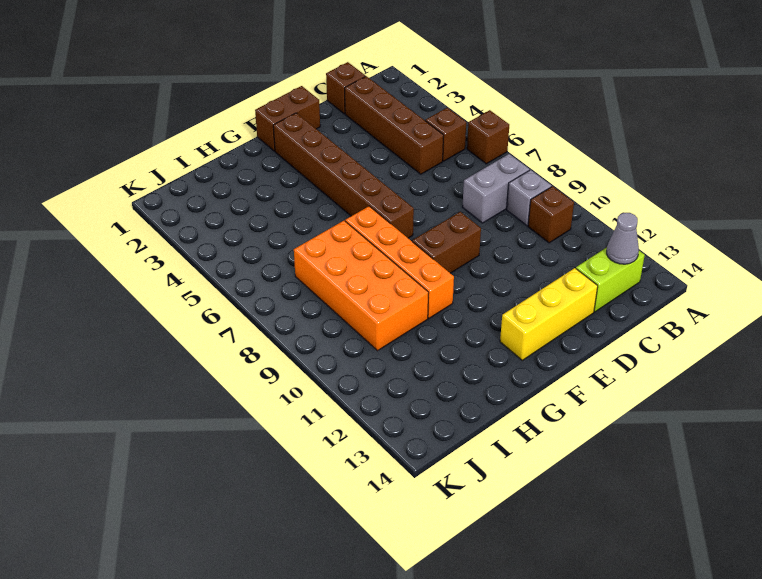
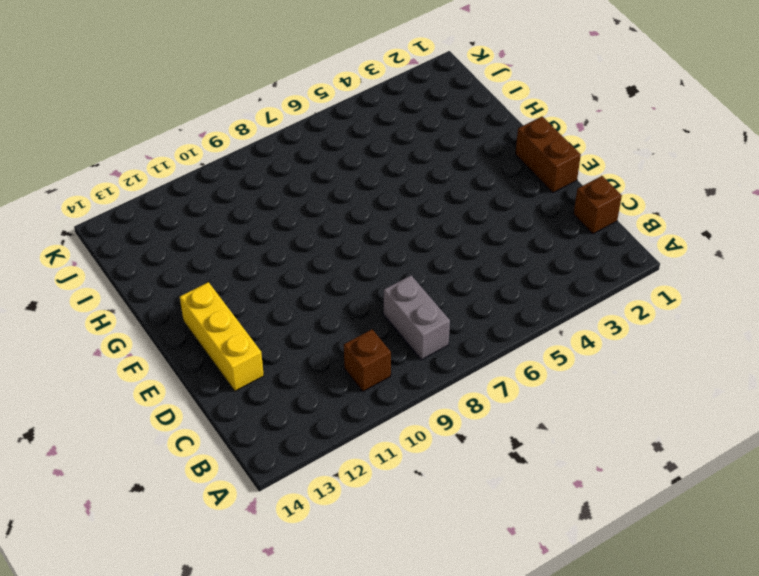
none -> brown 1x1 brick [467,110,509,164]
none -> brown 1x1 brick [425,108,466,161]
none -> grey 1x1 brick [507,170,551,226]

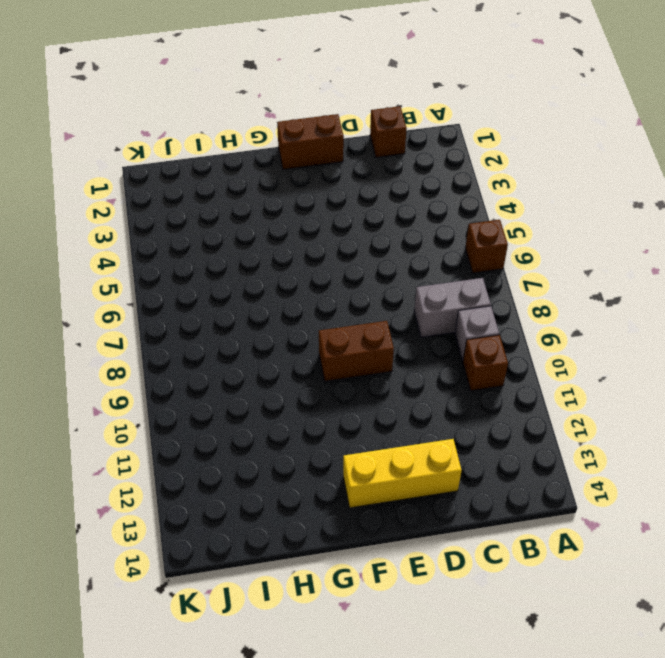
none -> brown 1x1 brick [425,108,466,161]
none -> lime 1x2 brick [576,248,645,312]
none -> brown 1x4 brick [345,76,444,174]

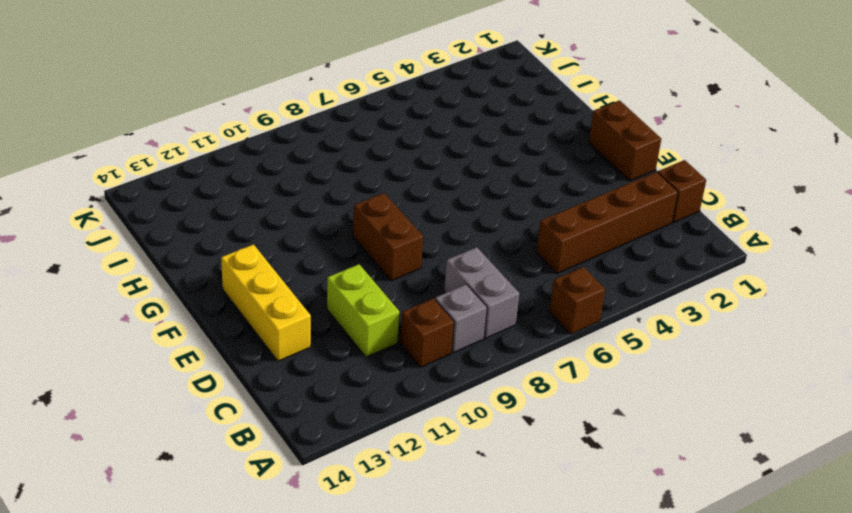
lime 1x2 brick [327,264,399,357] -> lime 1x2 brick moved to [576,248,645,312]
none -> brown 1x1 brick [425,108,466,161]
none -> brown 1x6 brick [273,113,414,238]
none -> orange 1x4 brick [345,206,454,318]

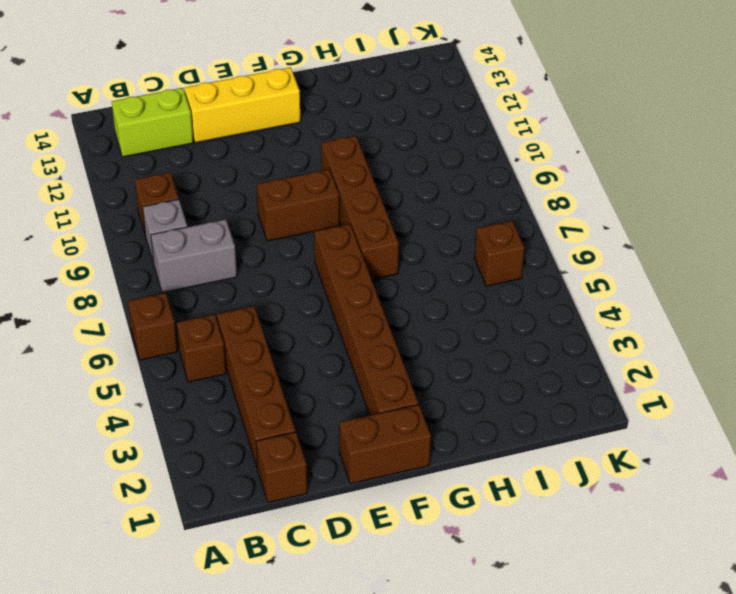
brown 1x4 brick [321,136,399,279] -> orange 1x4 brick [345,206,454,318]
brown 1x1 brick [475,221,524,286] -> none
none -> orange 2x4 brick [294,221,429,351]
none -> grey 1x1 cone [607,213,639,264]

